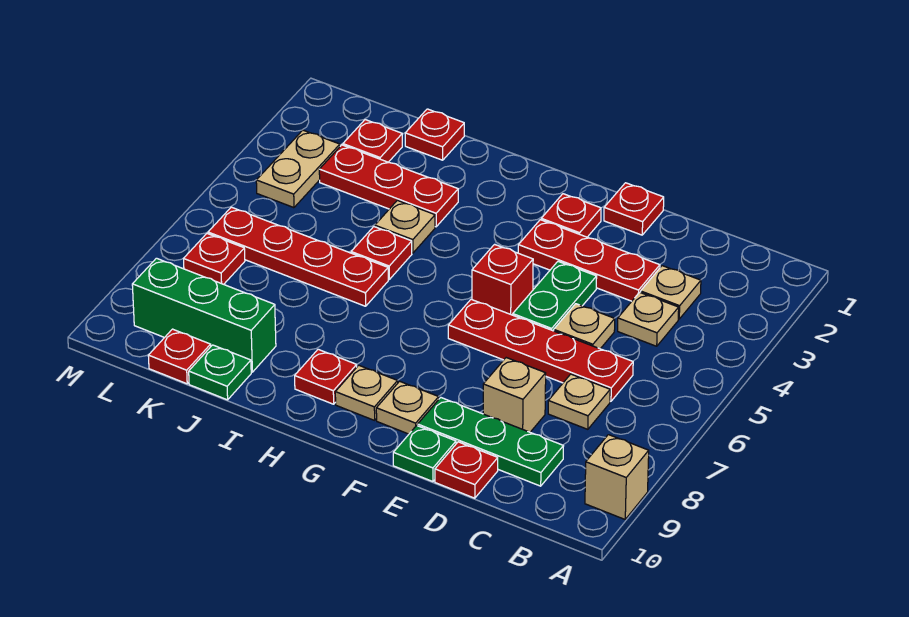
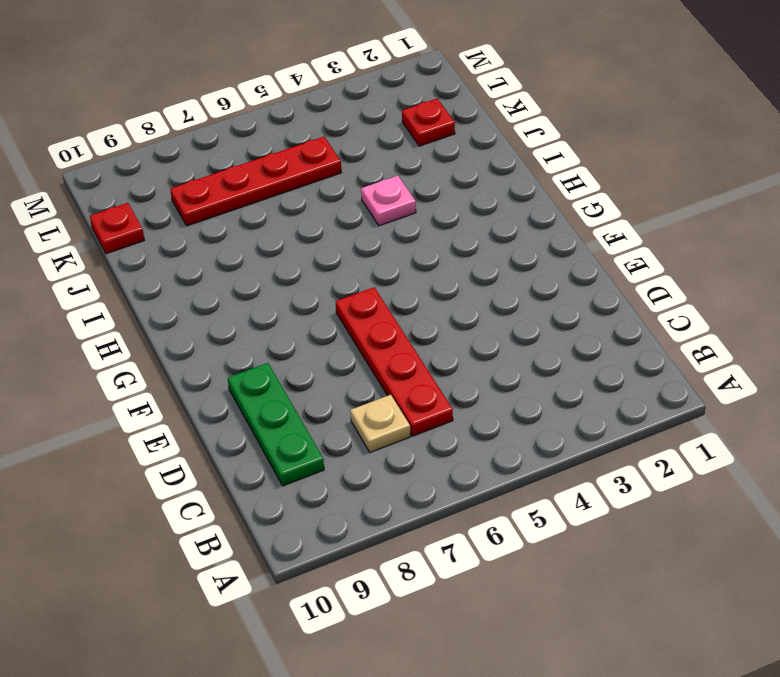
pink 1x1 plate [361,176,416,226] -> tan 1x1 plate [375,200,435,253]
red 1x4 plate [170,137,342,226] -> red 1x4 plate turned to [208,207,388,306]
none -> tan 1x1 brick [585,435,649,519]
none -> tan 1x1 plate [640,266,701,319]
none -> tan 1x1 plate [618,292,679,346]

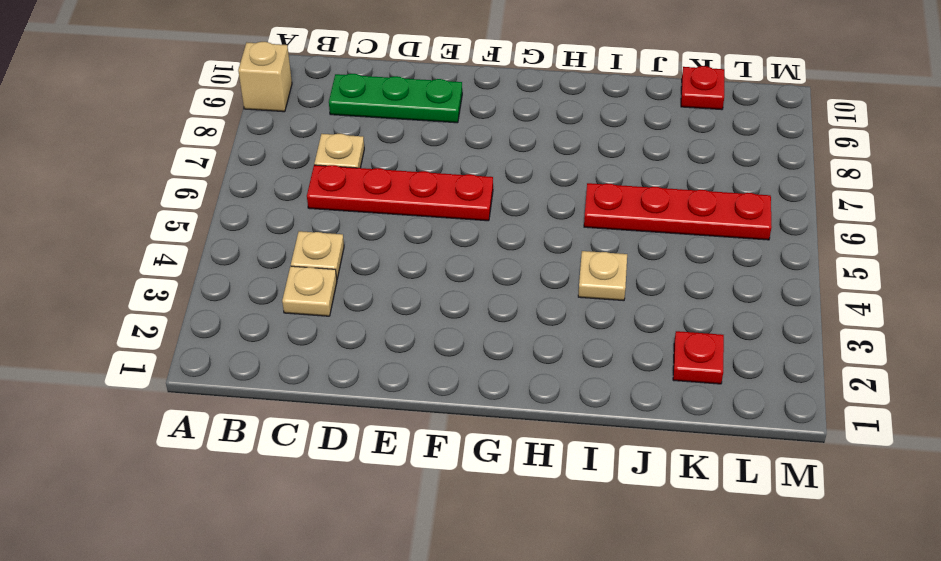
none -> red 1x3 plate [518,220,660,301]
none -> tan 1x1 plate [554,304,615,349]
none -> tan 1x1 brick [483,358,546,432]

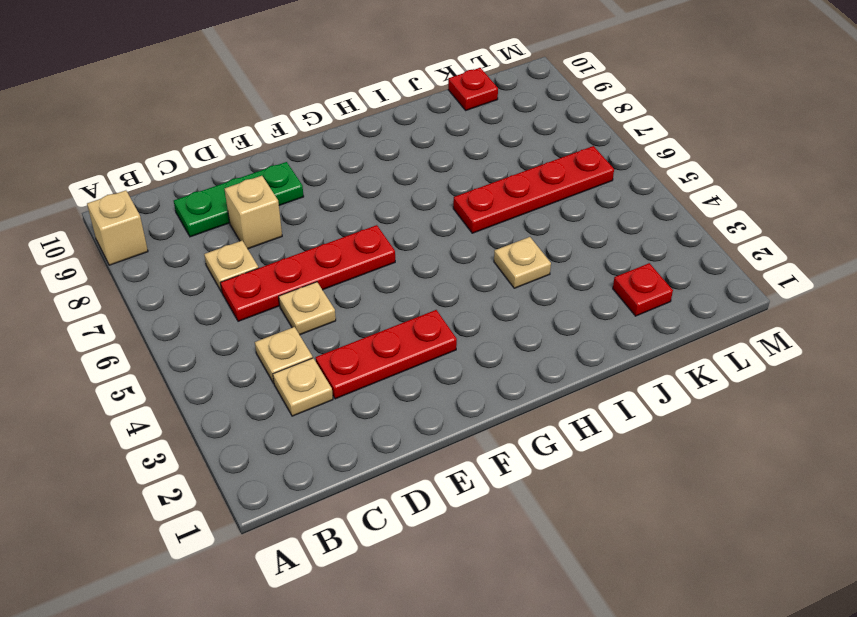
none -> red 1x1 plate [435,442,498,498]
none -> red 1x1 plate [604,183,664,235]
none -> green 1x2 plate [513,262,597,331]

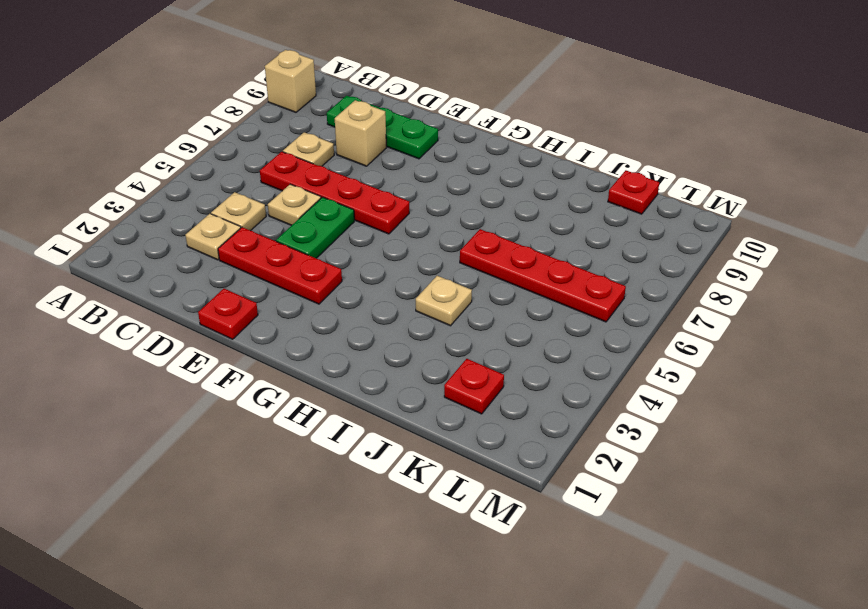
none -> red 1x1 plate [435,442,498,498]
none -> green 1x1 plate [393,426,456,482]
none -> red 1x1 plate [541,194,601,237]

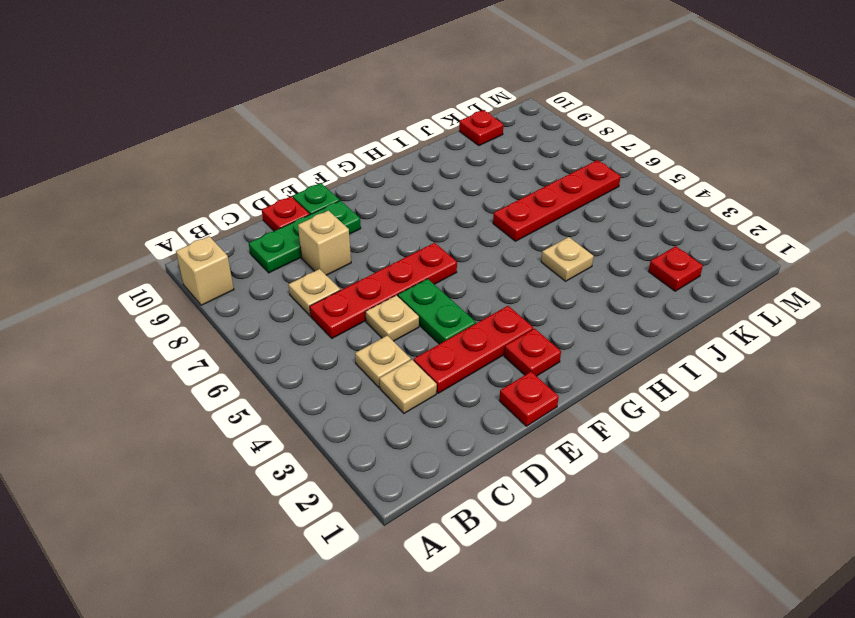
none -> red 1x1 brick [472,244,533,315]
none -> tan 1x1 plate [376,381,439,434]
none -> tan 1x1 plate [335,365,398,420]

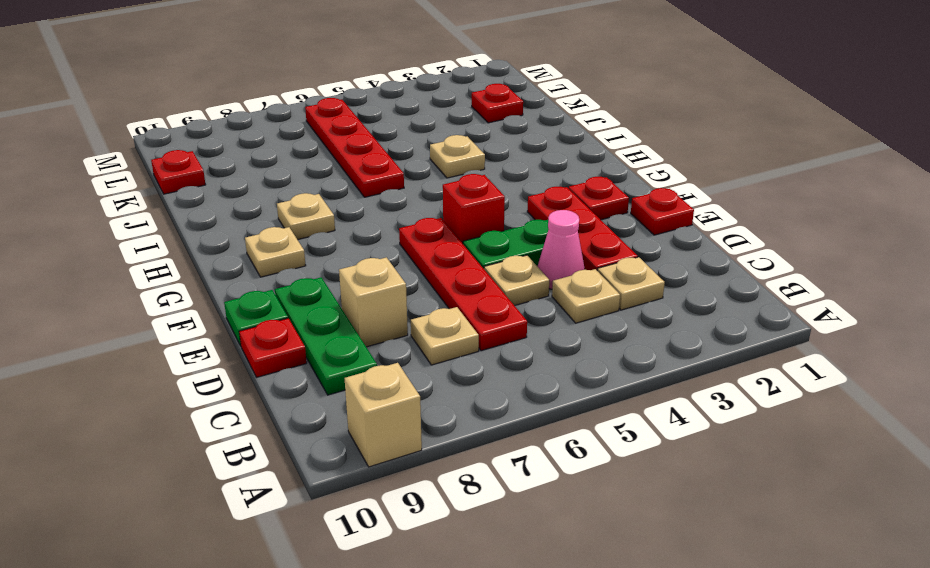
pink 1x1 cone [537,210,585,289] -> none
tan 1x1 plate [277,193,335,240] -> tan 1x1 plate moved to [376,381,439,434]
none -> red 1x1 plate [295,349,357,404]
none -> red 1x3 plate [319,145,458,227]
none -> red 1x1 plate [351,227,412,279]

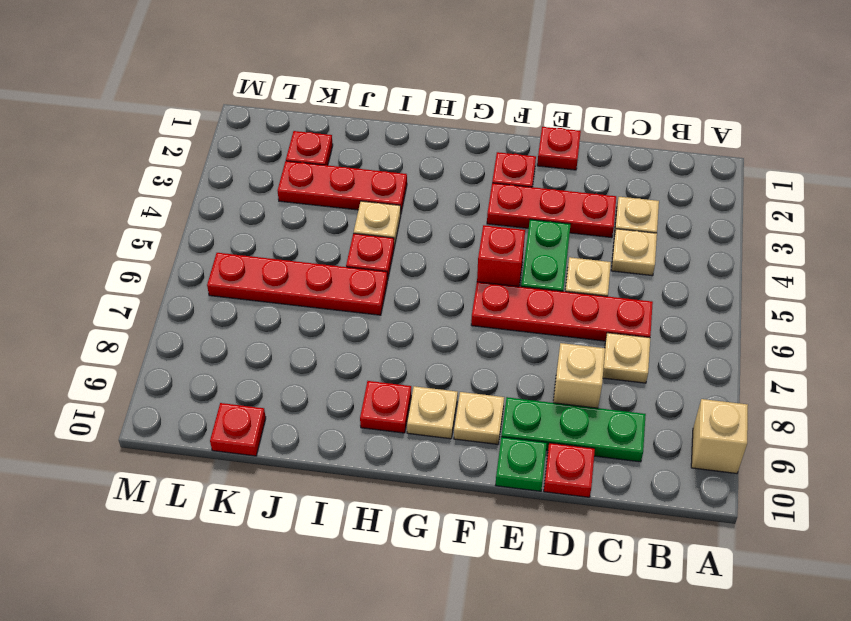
none -> red 1x1 plate [405,109,464,160]
none -> green 1x3 brick [132,258,276,372]
none -> green 1x1 plate [189,345,251,400]

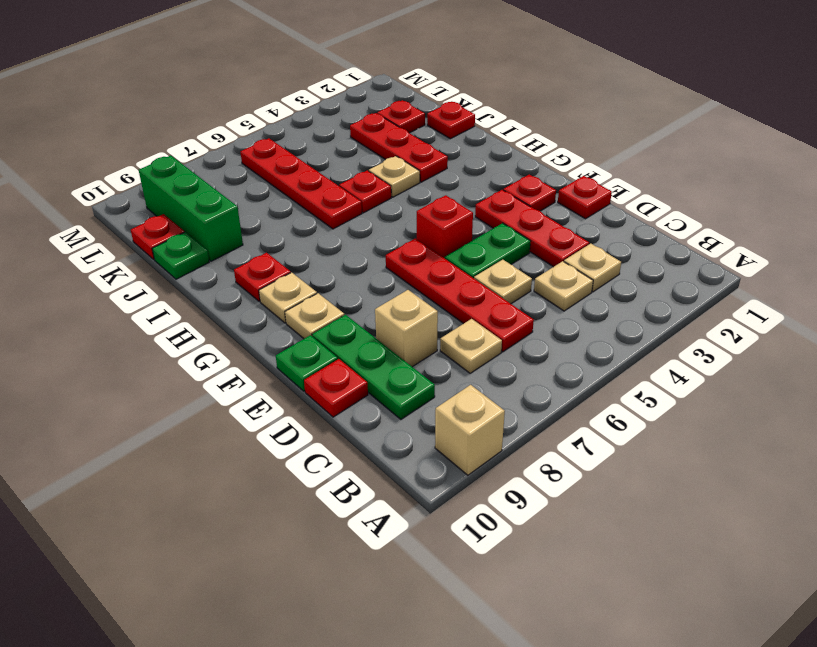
none -> tan 1x2 plate [256,130,340,208]
none -> red 1x1 plate [184,234,245,284]

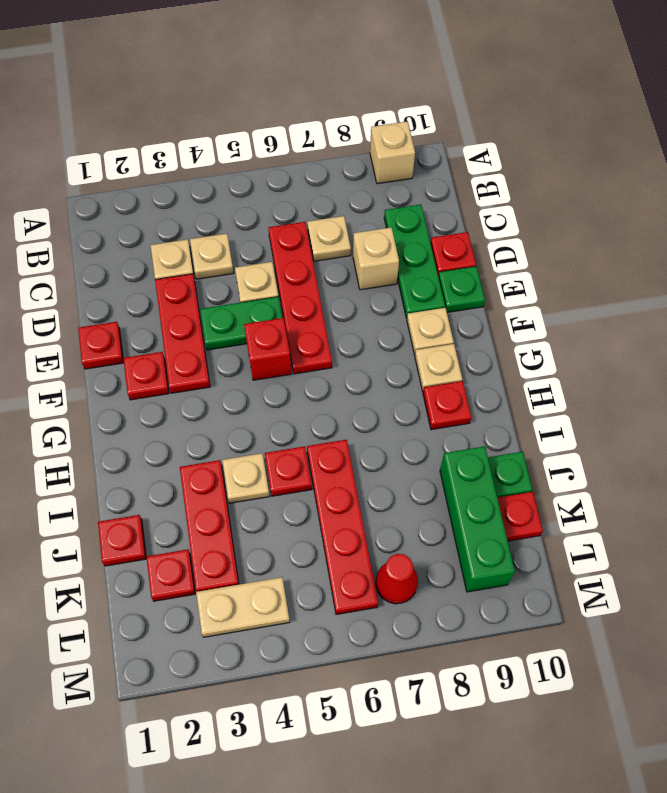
red 1x1 cone [376,554,418,604] -> red 1x1 plate [184,234,245,284]

